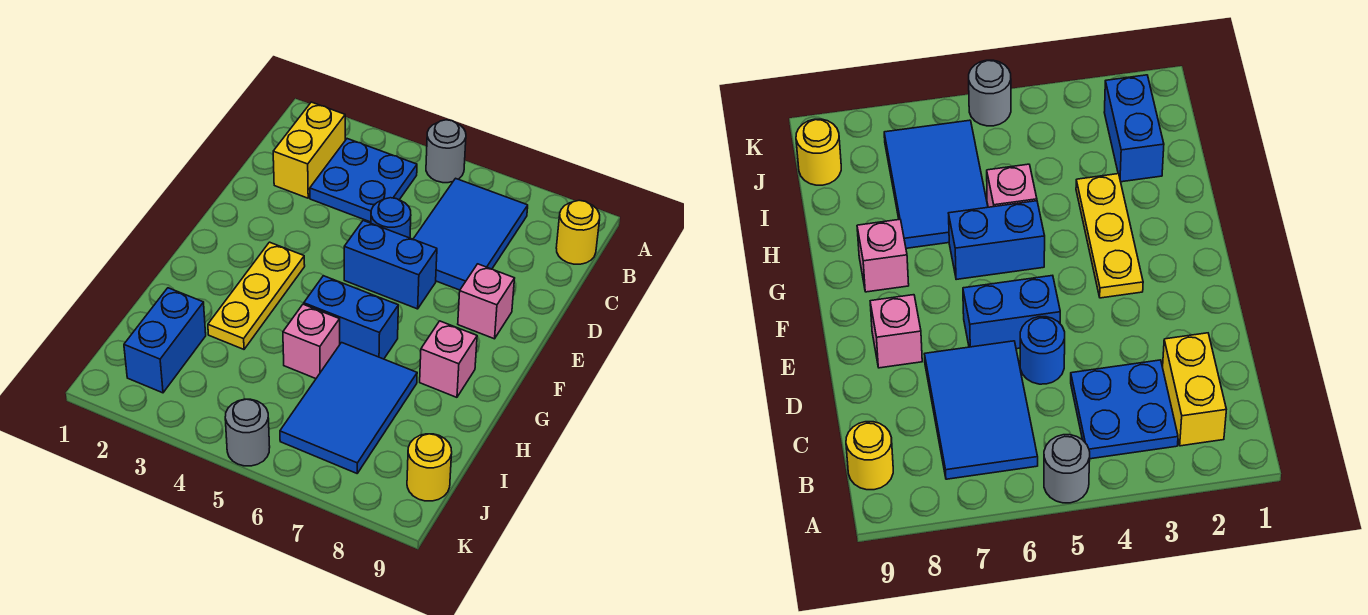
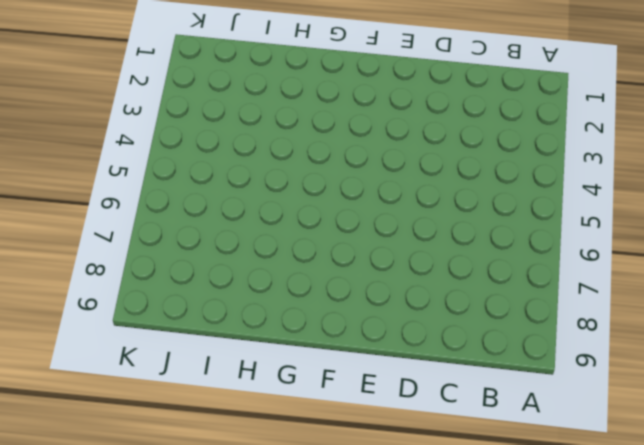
none -> grey 1x1 round brick [426,120,466,183]
none -> yellow 1x2 brick [273,102,345,198]
none -> blue 2x2 plate [310,139,417,222]

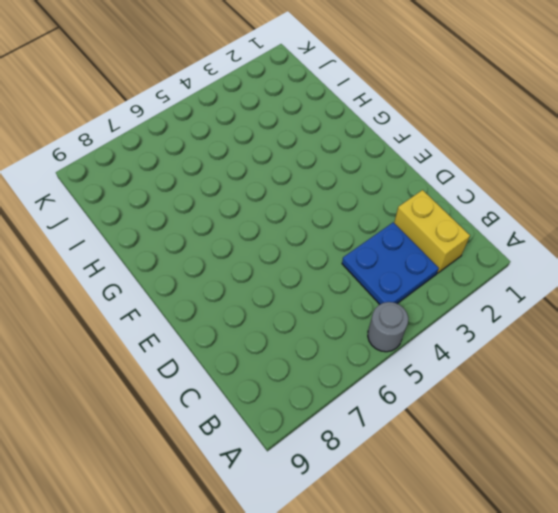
none -> blue 2x3 tile [413,178,528,290]
none -> yellow 1x1 round brick [556,200,600,264]
none -> blue 1x1 round brick [371,198,411,238]

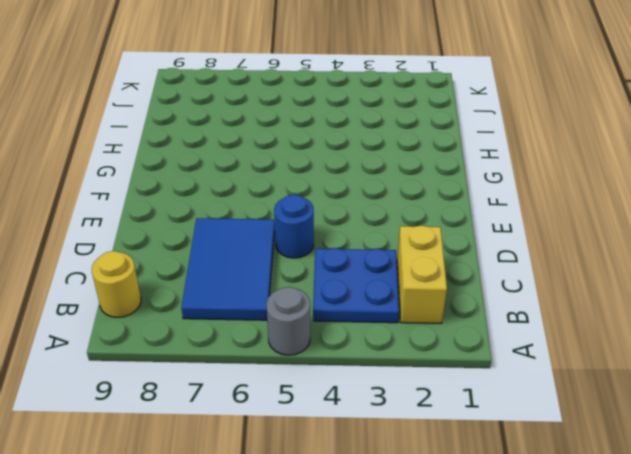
none -> blue 1x2 brick [344,221,437,309]
none -> pink 1x1 brick [458,264,515,339]
none -> yellow 1x3 plate [208,242,305,349]

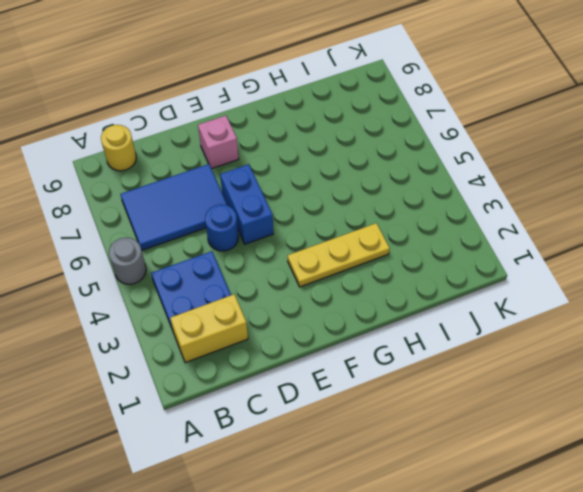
none -> blue 1x2 brick [304,276,398,359]
none -> pink 1x1 brick [420,321,477,397]
none -> pink 1x1 brick [283,304,340,379]

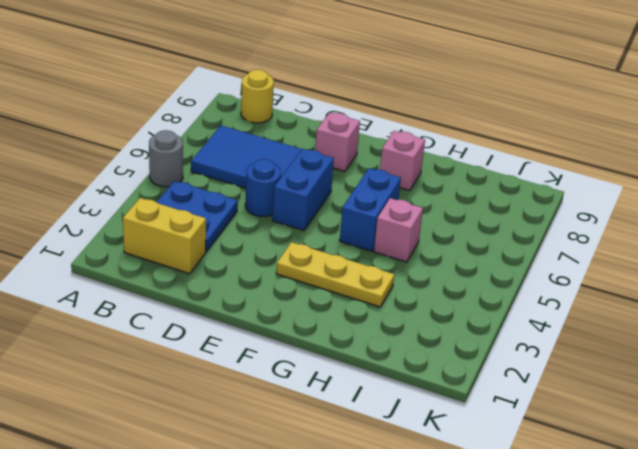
none -> blue 2x3 tile [280,343,417,473]
none -> blue 1x2 brick [124,288,206,393]
none -> yellow 1x1 round brick [407,434,452,501]

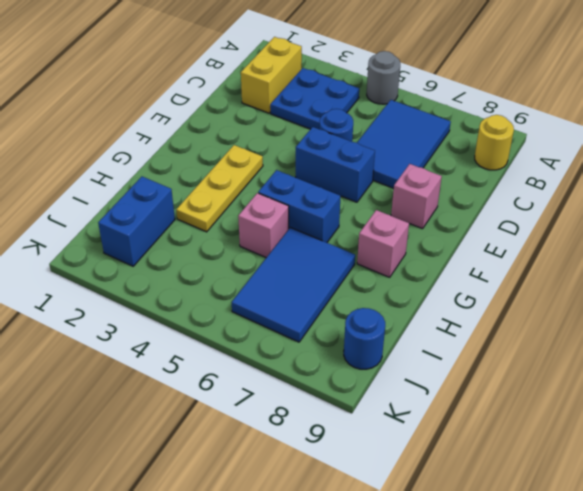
blue 1x1 round brick [344,308,385,369] -> yellow 1x1 round brick [407,434,452,501]
none -> grey 1x1 round brick [225,399,270,466]

